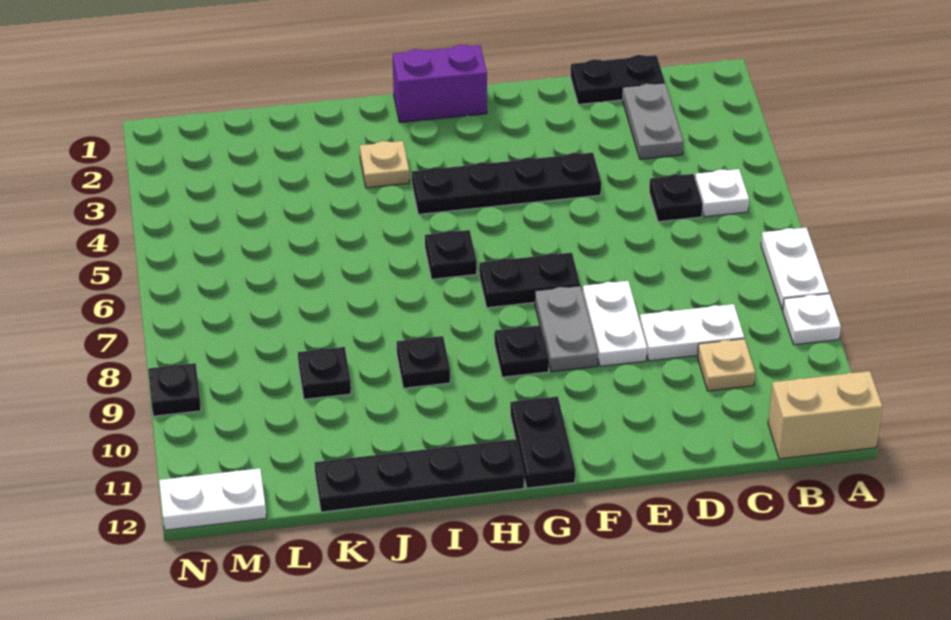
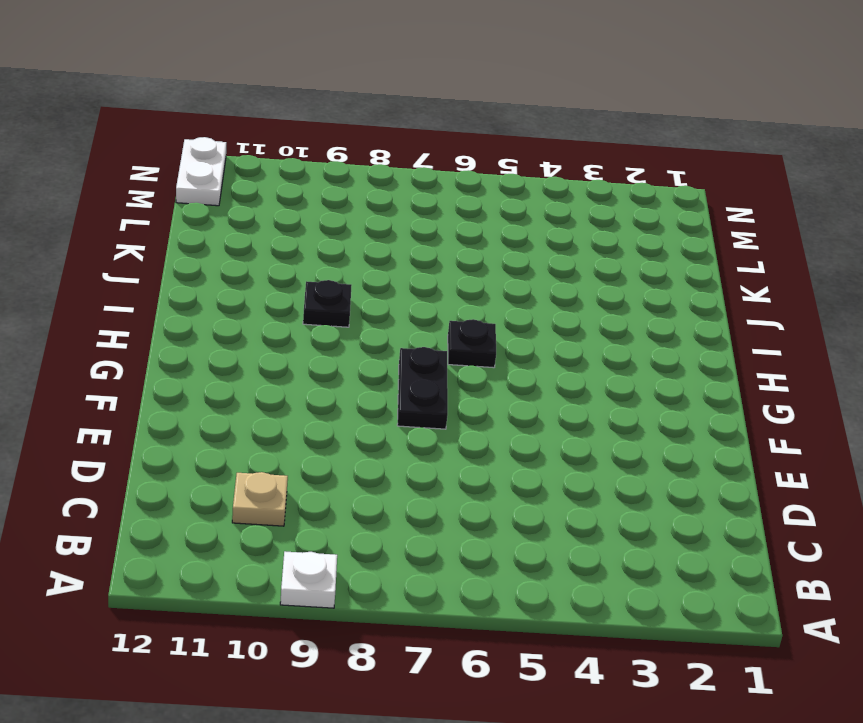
none -> white 1x2 plate [761,228,829,310]
none -> tan 1x2 brick [768,371,882,459]
none -> white 1x1 plate [695,169,749,217]

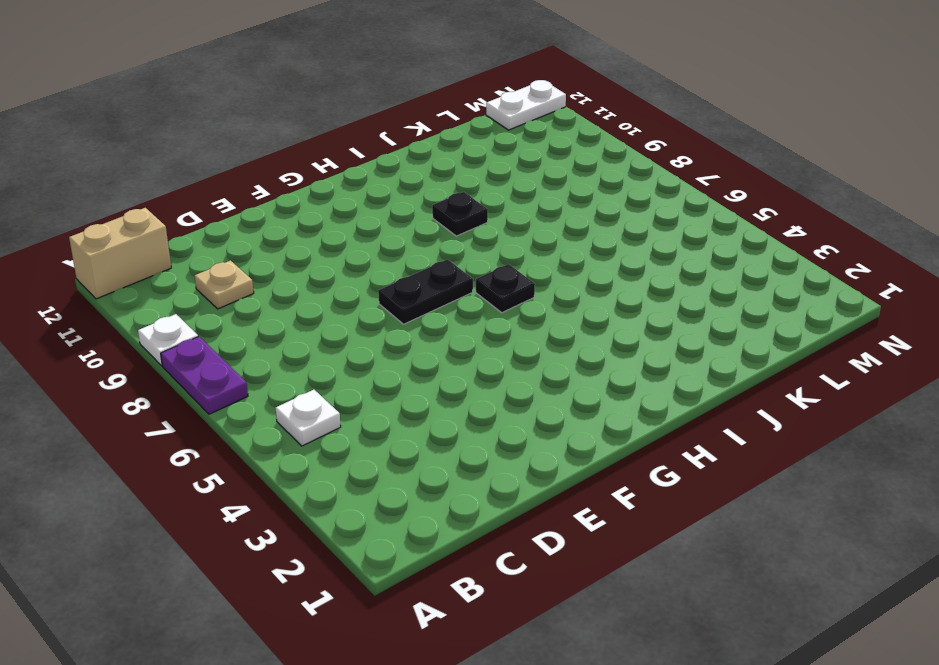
purple 1x2 plate [161,336,248,414] -> white 1x2 plate [761,228,829,310]
none -> black 1x2 plate [570,55,665,104]
none -> grey 1x2 plate [623,84,684,159]
none -> black 1x1 plate [649,174,703,222]

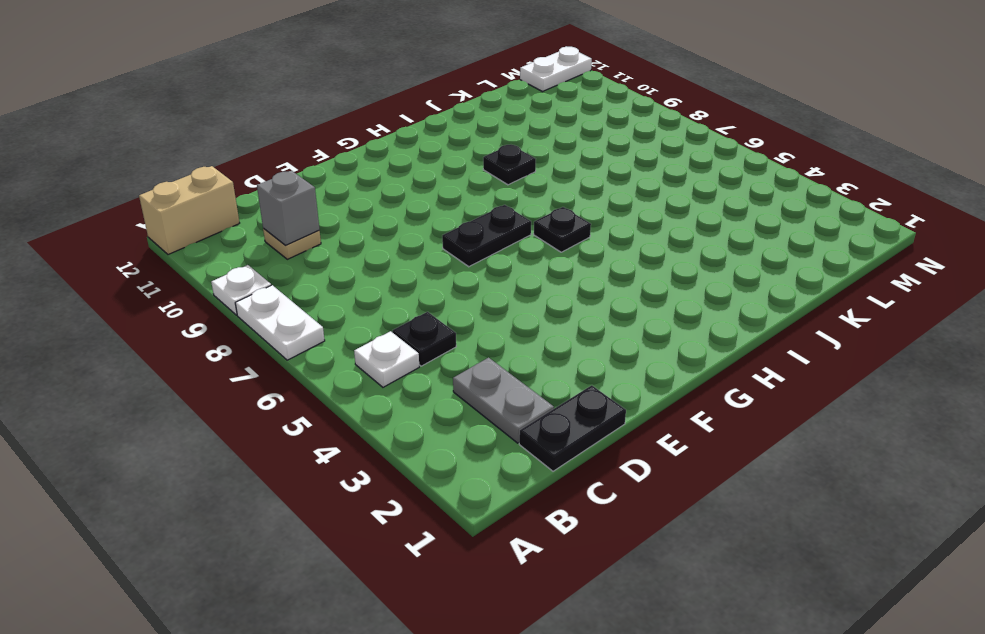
grey 1x1 brick [257,171,320,245] -> none
none -> white 1x2 plate [640,304,744,361]
none -> black 1x4 plate [412,153,601,214]
none -> white 1x2 plate [583,281,647,366]

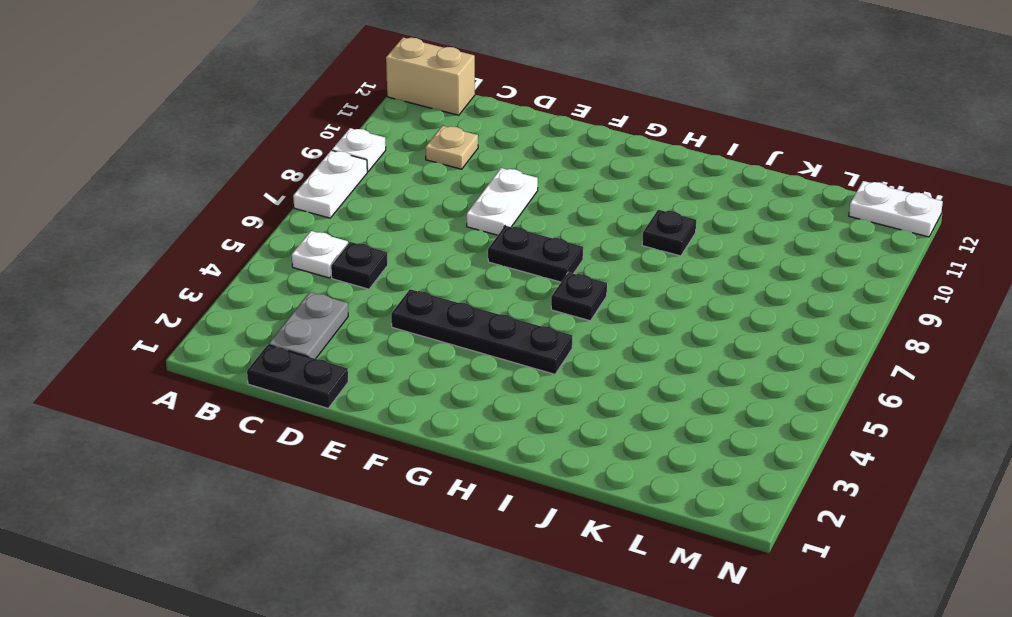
none -> white 1x2 plate [640,304,744,361]
none -> grey 1x2 plate [535,286,598,372]
none -> purple 1x2 brick [393,45,487,123]

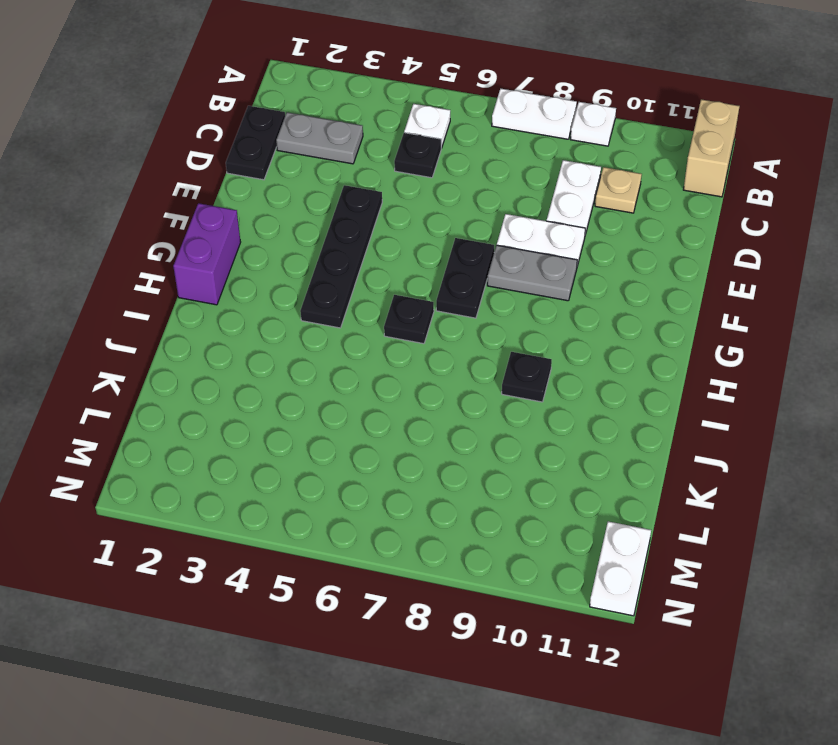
none -> black 1x1 plate [494,325,549,377]
none -> black 1x2 plate [510,396,575,488]
none -> black 1x4 plate [315,439,524,512]

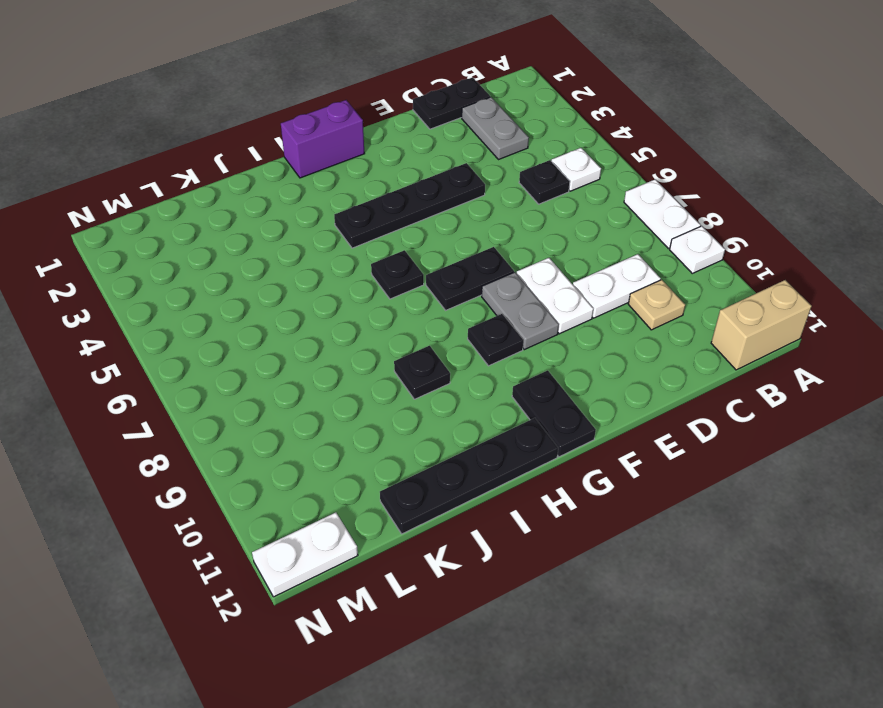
none -> tan 1x1 plate [360,141,410,188]
none -> black 1x1 plate [298,347,351,399]
none -> black 1x1 plate [148,363,201,416]

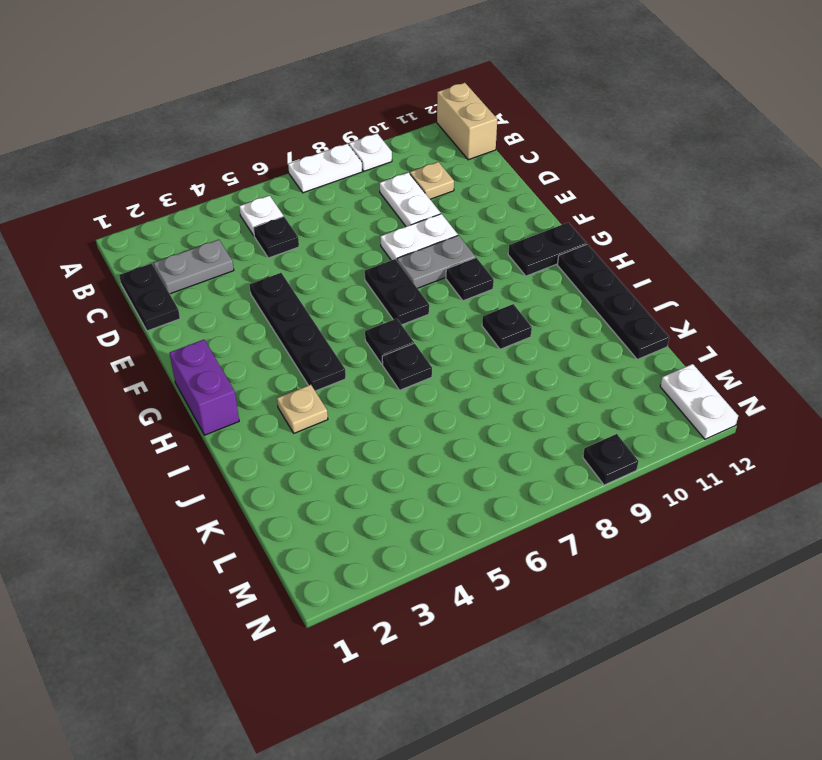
black 1x1 plate [382,343,432,390] -> black 1x1 plate moved to [298,347,351,399]

